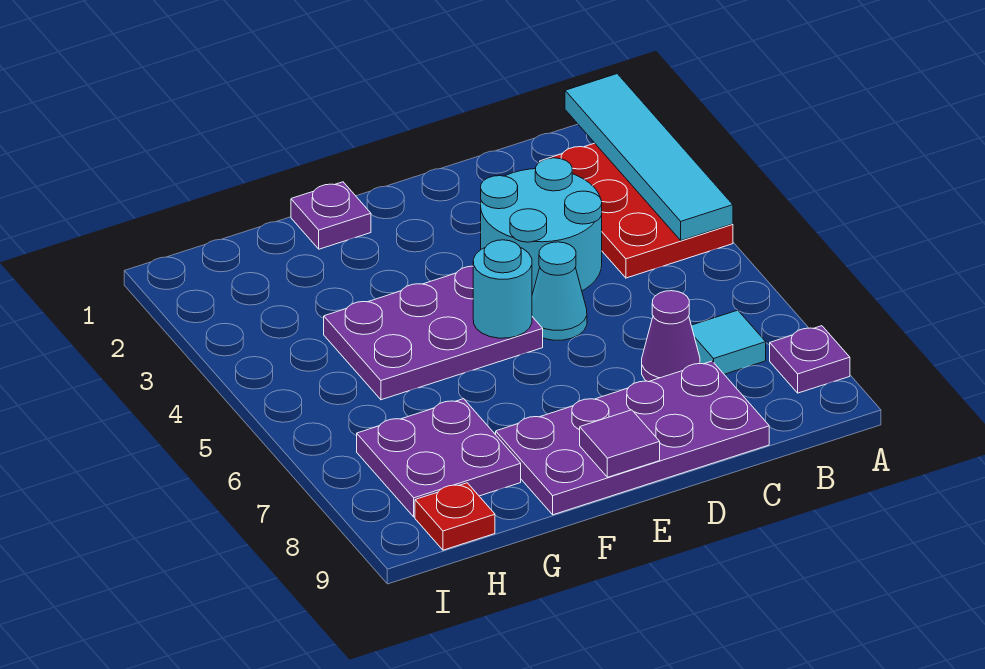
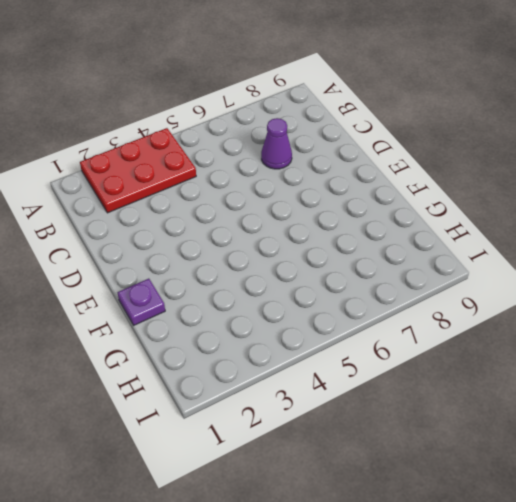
none -> purple 1x1 plate [770,326,850,393]
none -> cyan 1x1 tile [691,310,766,374]
none -> cyan 2x2 round brick [481,158,602,294]

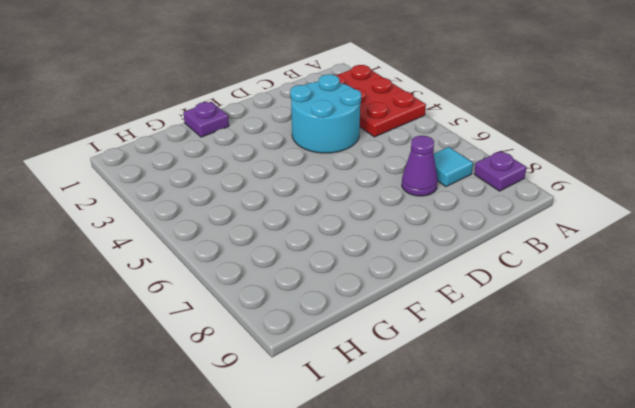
none -> purple 2x4 plate [496,361,769,515]
none -> cyan 1x1 cone [532,242,587,340]
none -> purple 2x3 plate [324,266,543,400]

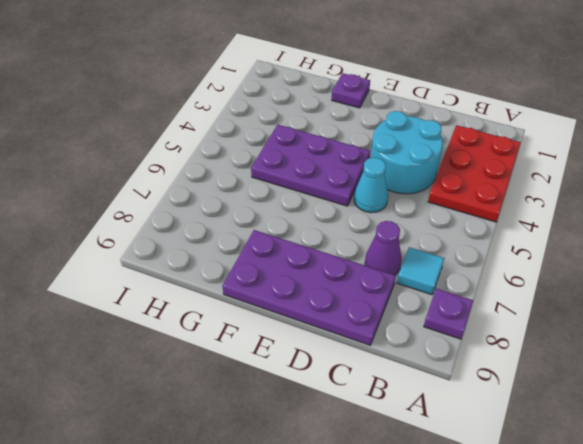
none -> purple 2x2 plate [357,399,521,517]
none -> red 1x1 plate [415,483,495,550]
none -> cyan 1x4 tile [565,74,733,240]

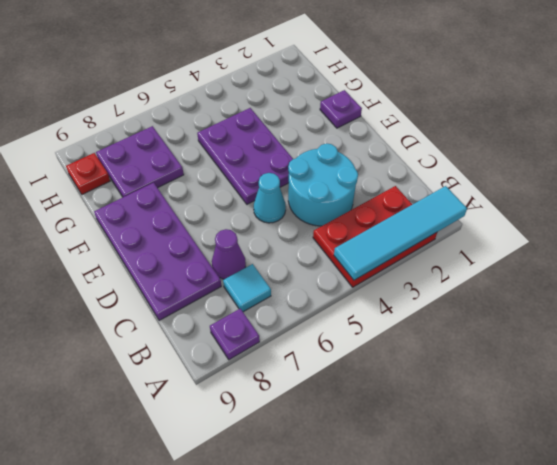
none -> cyan 1x1 round brick [473,240,532,338]
none -> purple 1x1 tile [580,410,660,477]

